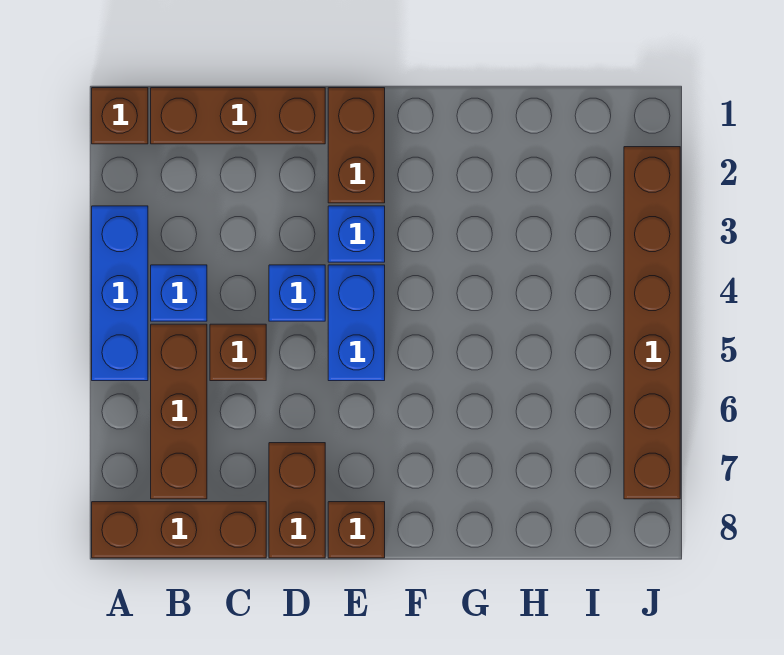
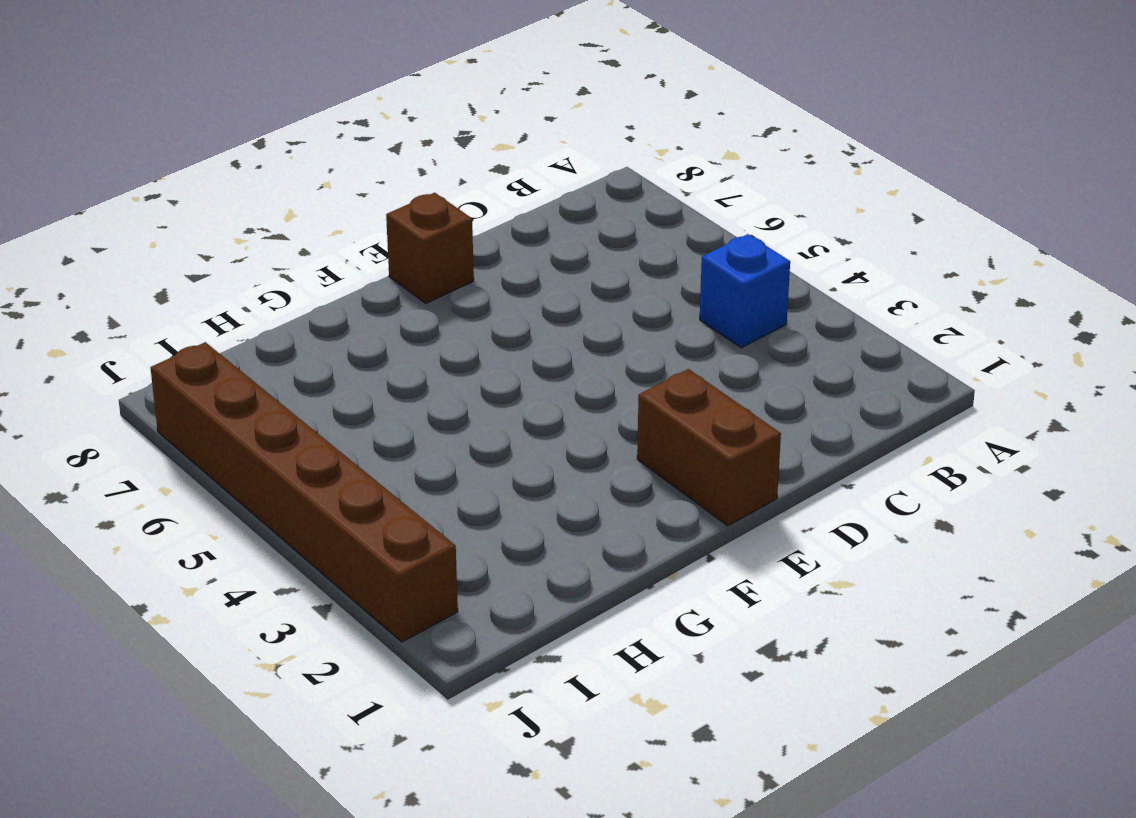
none -> brown 1x1 brick [92,88,148,144]
none -> blue 1x3 brick [92,206,148,381]
none -> brown 1x3 brick [92,502,266,558]

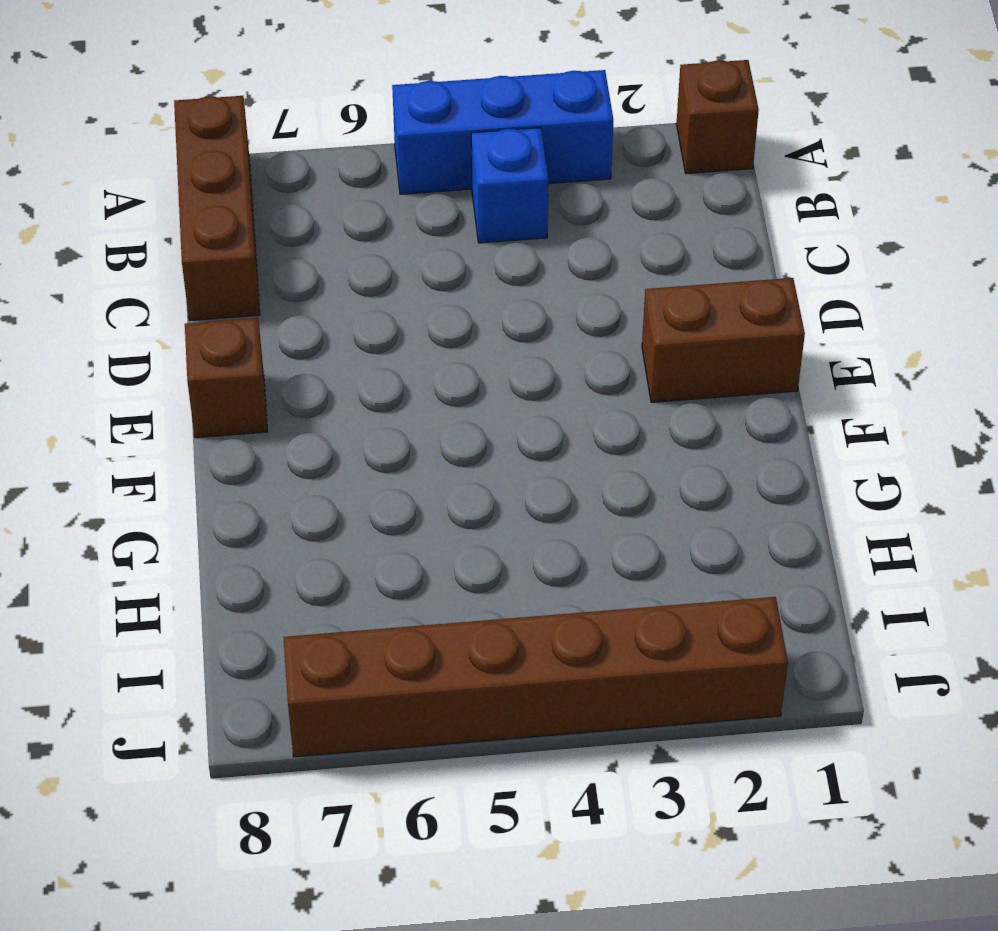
none -> brown 1x3 brick [151,88,325,144]
none -> brown 1x3 brick [151,324,207,499]
none -> brown 1x1 brick [210,324,266,381]

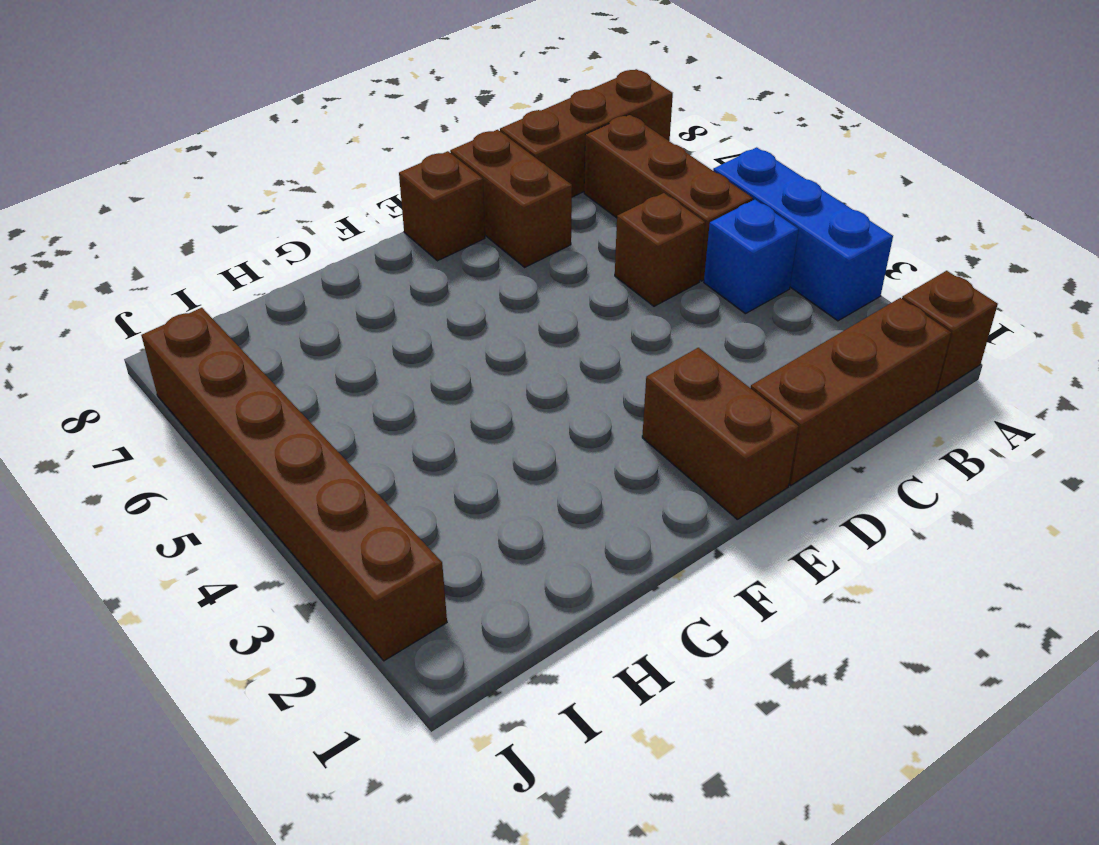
none -> blue 1x1 brick [269,265,325,321]
none -> blue 1x1 brick [328,206,385,262]
none -> blue 1x2 brick [328,265,385,381]

